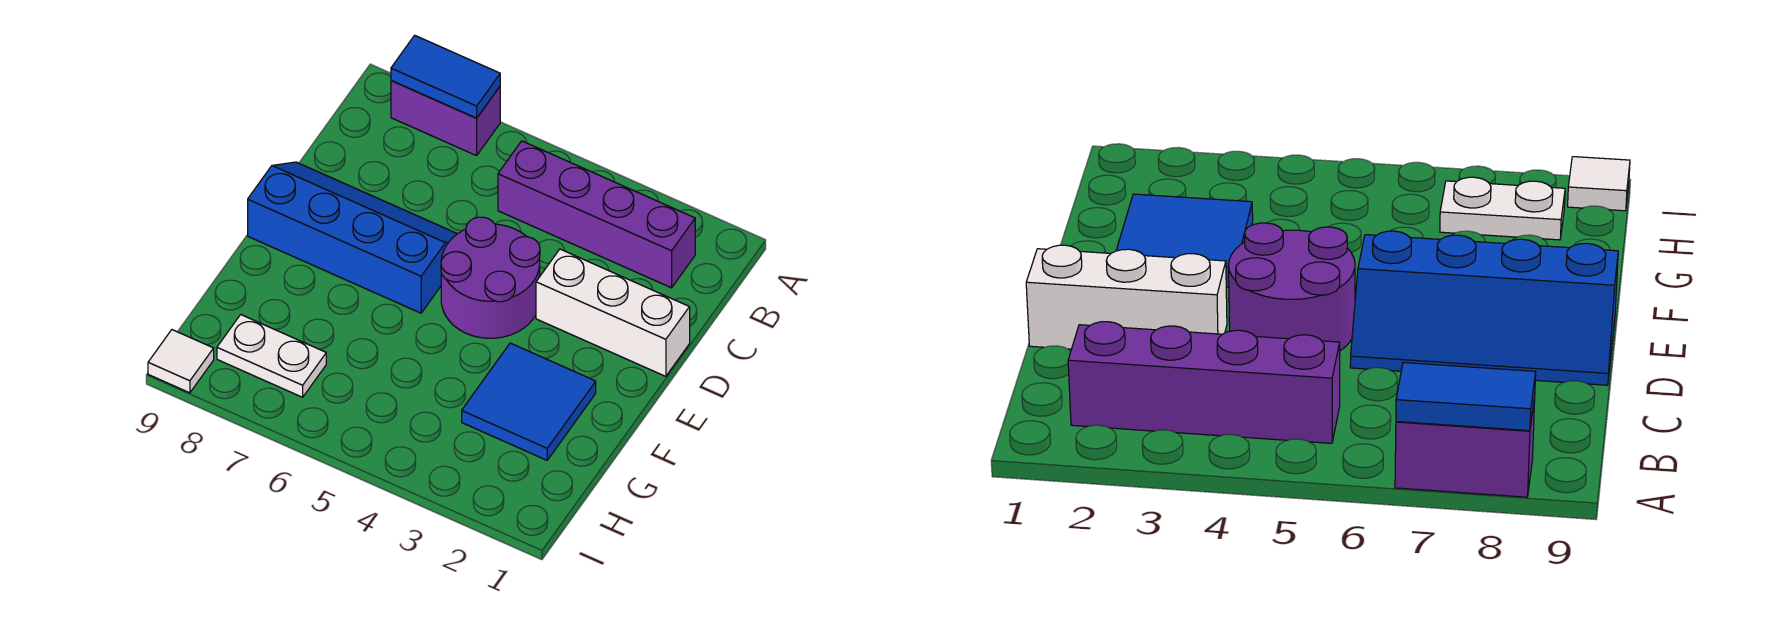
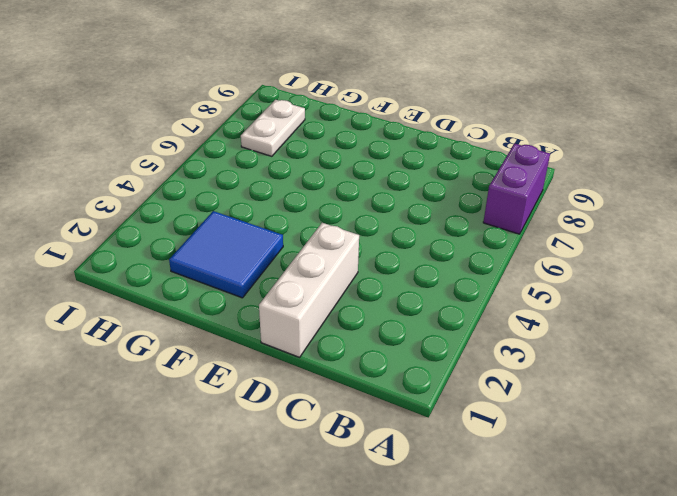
none -> purple 1x4 brick [498,141,695,288]
none -> purple 2x2 round brick [441,217,540,338]

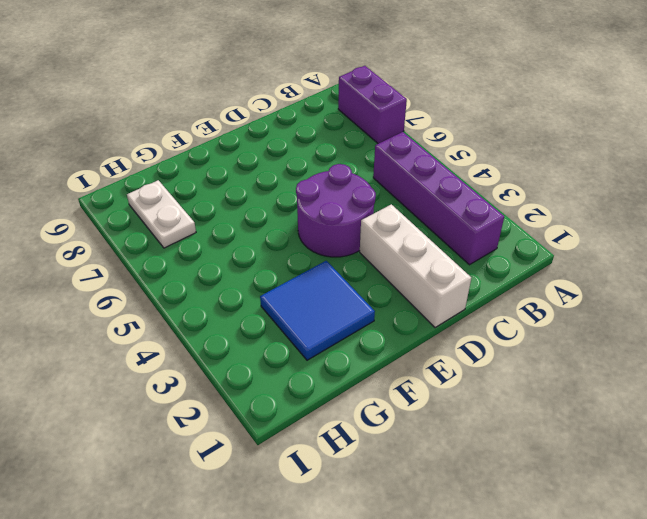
none -> blue 2x4 slope [248,162,457,313]
none -> white 1x1 tile [148,330,214,393]

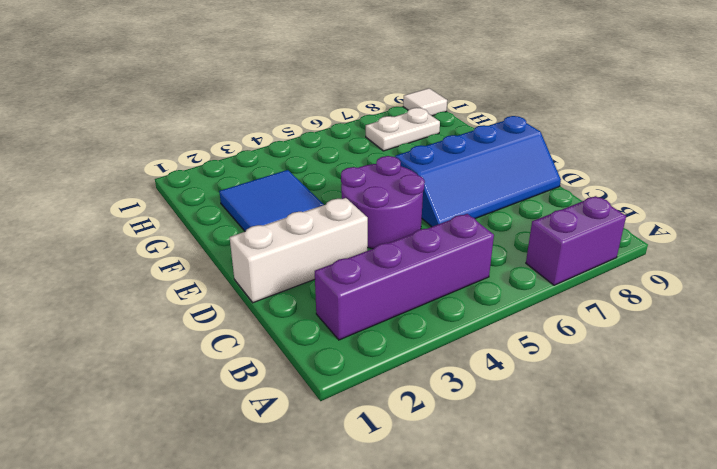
none -> blue 1x2 tile [391,35,500,118]

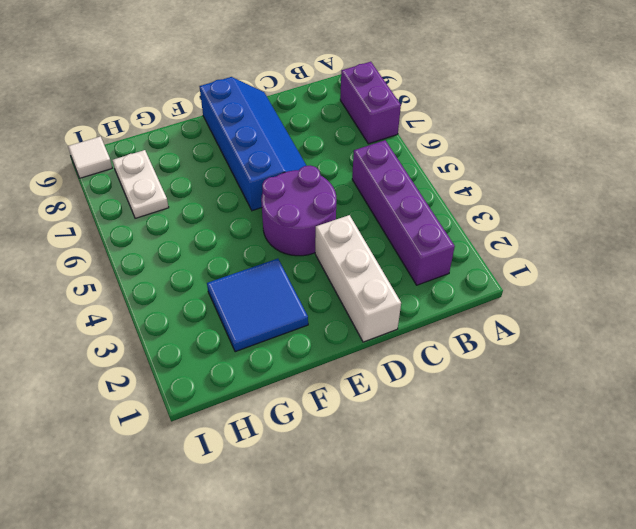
none -> blue 1x2 tile [391,35,500,118]

